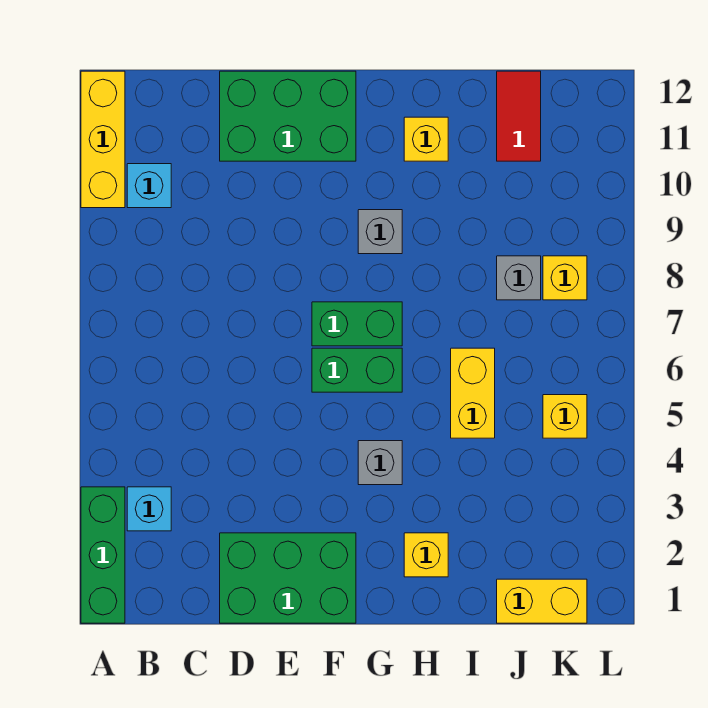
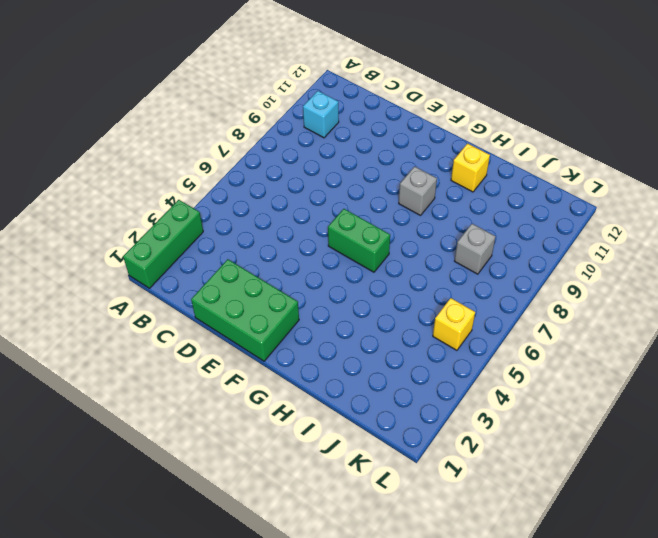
none -> yellow 1x3 brick [81,71,125,208]
none -> cyan 1x1 brick [127,487,171,531]
none -> green 2x3 brick [220,71,356,161]

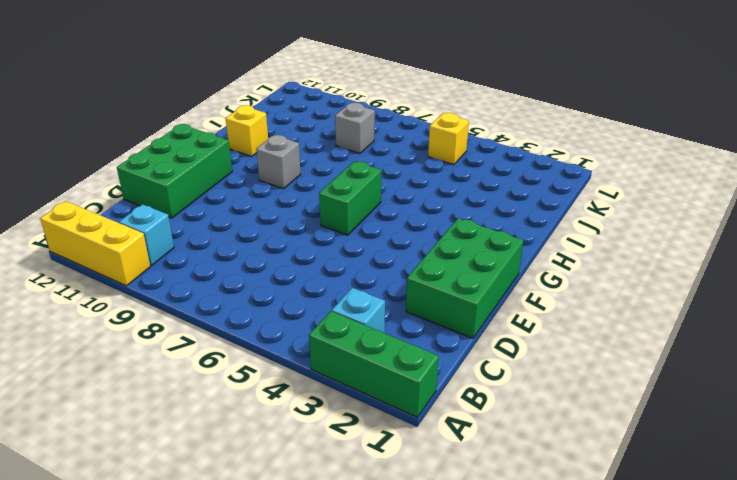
none -> green 1x2 brick [312,302,402,346]
none -> grey 1x1 brick [358,441,402,485]
none -> yellow 1x1 brick [404,533,448,577]

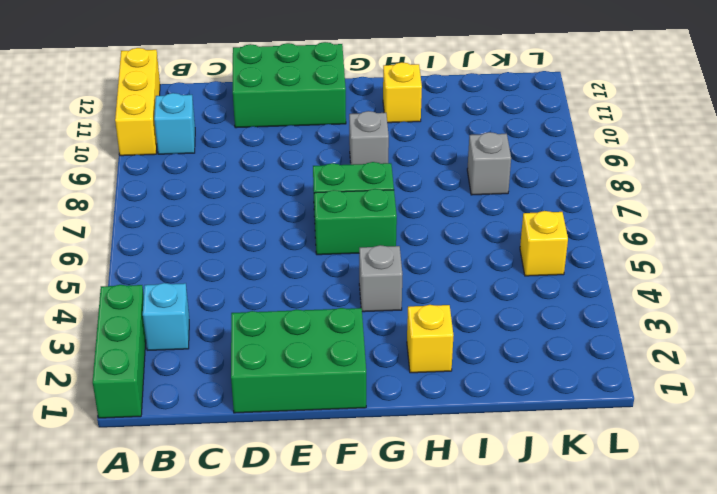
none -> yellow 1x2 brick [451,348,495,438]
none -> yellow 1x2 brick [497,579,587,623]
none -> red 1x2 tile [497,71,541,161]

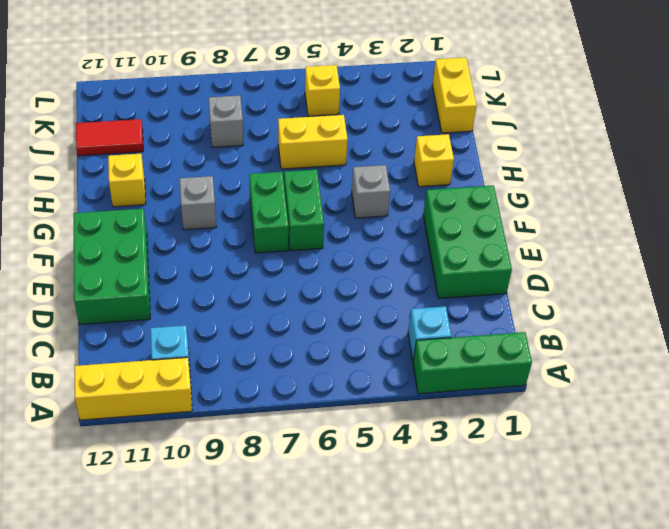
none -> yellow 1x1 brick [543,256,587,300]

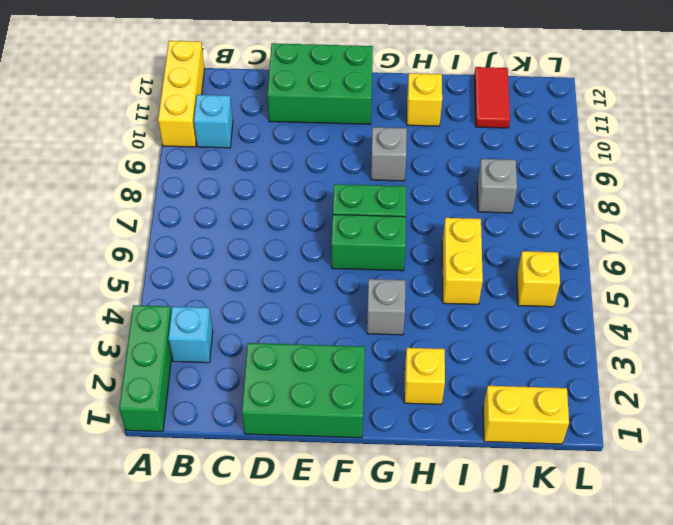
none -> yellow 1x1 brick [543,256,587,300]

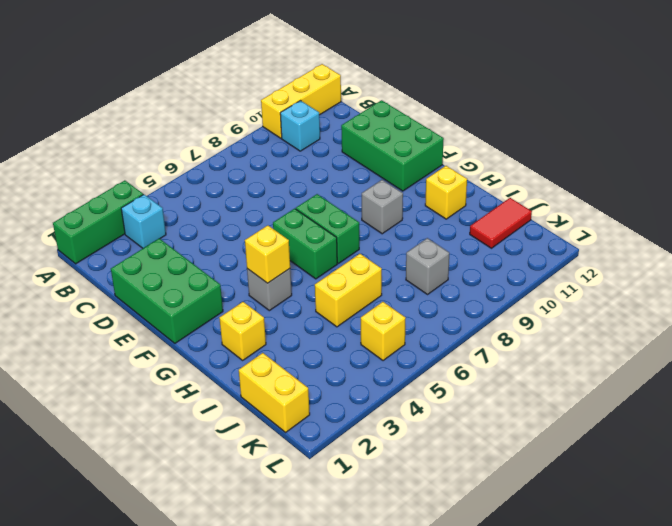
yellow 1x1 brick [245,225,290,283] -> yellow 1x1 brick moved to [543,256,587,300]

